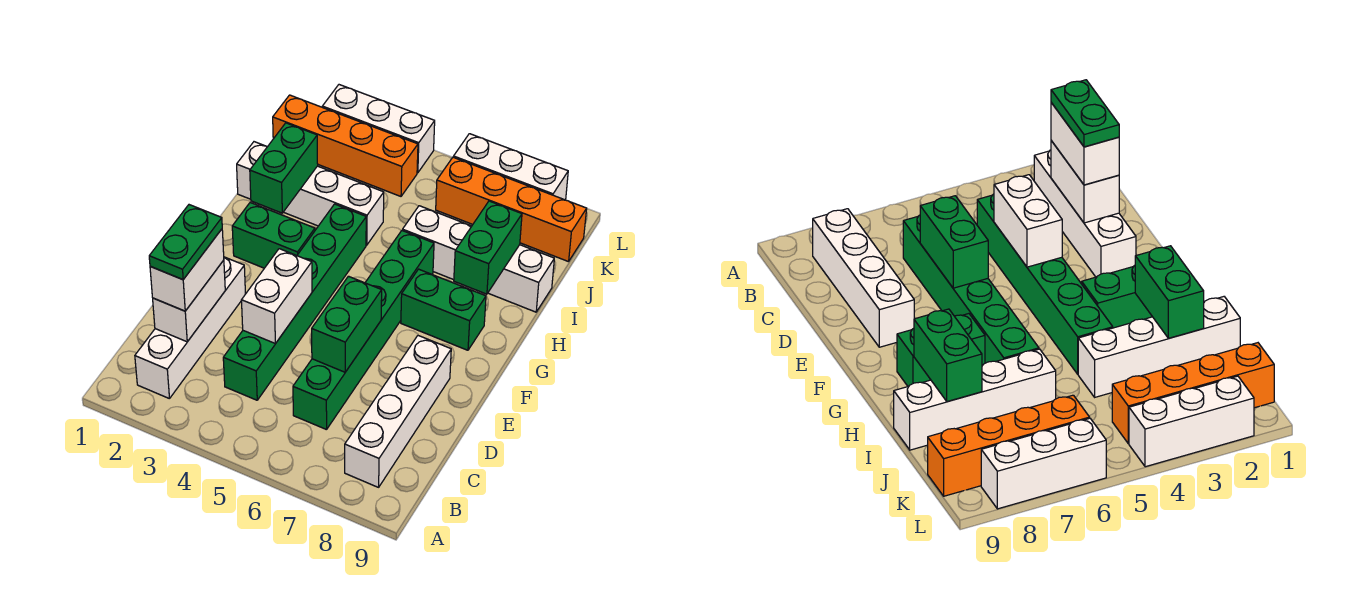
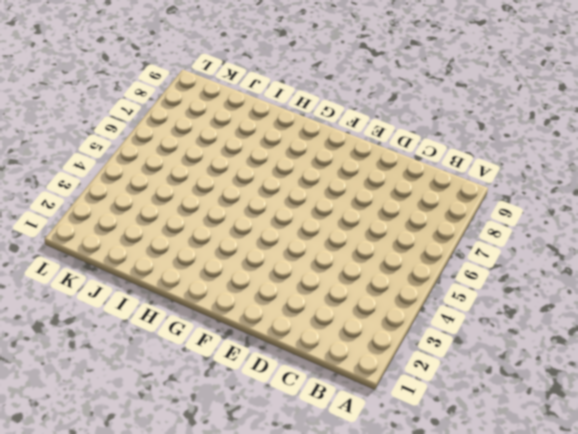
none -> white 1x4 brick [135,257,245,399]
none -> white 1x4 brick [345,336,451,487]
none -> green 1x6 brick [223,204,366,400]

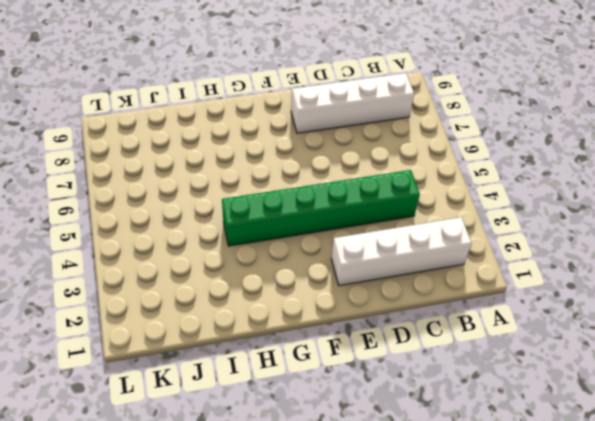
none -> green 1x6 brick [293,231,434,430]
none -> green 1x2 brick [232,203,315,268]
none -> green 1x2 brick [401,269,486,350]

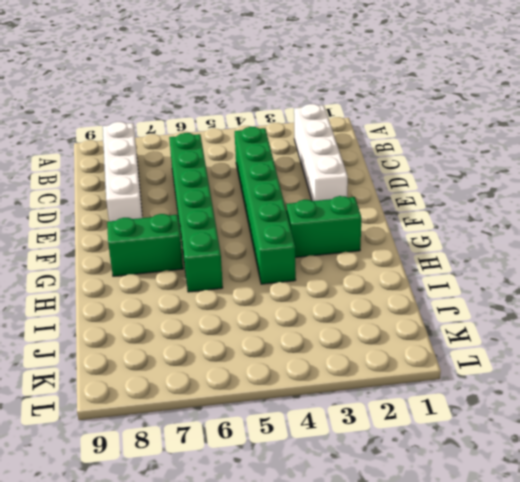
none -> white 1x4 brick [237,142,384,245]
none -> white 1x4 brick [403,206,554,312]
none -> orange 1x4 brick [273,95,418,196]

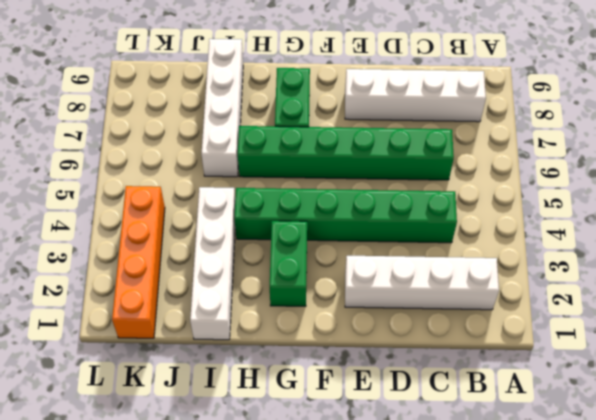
none -> orange 1x4 brick [436,157,587,262]
none -> white 1x3 brick [322,85,435,173]
none -> white 1x3 brick [454,134,568,200]

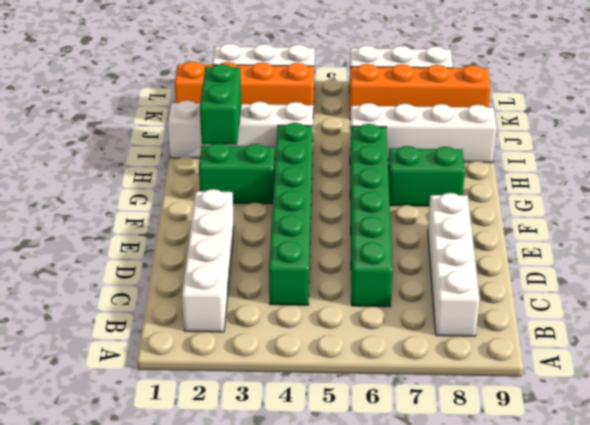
none -> white 1x2 brick [153,260,225,342]
none -> white 1x2 brick [241,249,312,344]
none -> green 1x2 brick [312,276,382,372]

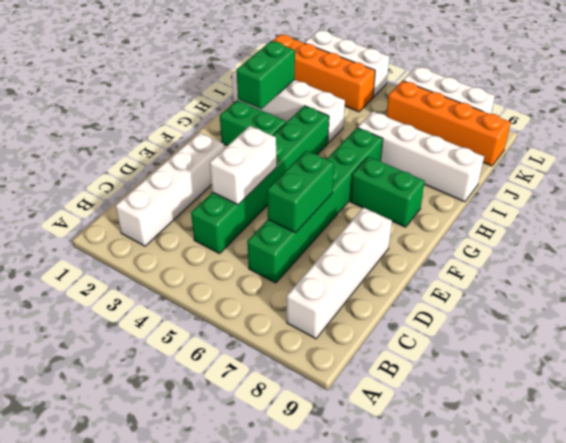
none -> white 1x2 brick [153,260,225,342]
none -> green 1x2 brick [454,201,522,294]
none -> white 1x2 brick [150,229,224,311]

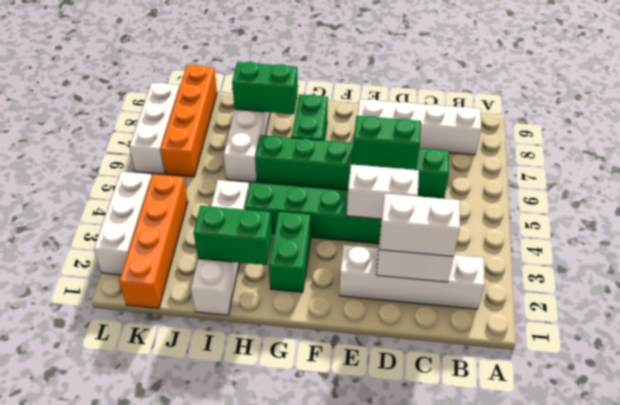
none -> green 1x2 plate [149,205,222,280]

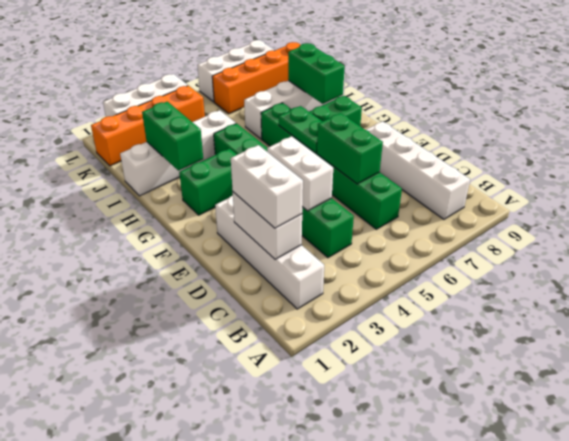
green 1x2 plate [279,106,322,153] -> green 1x2 plate moved to [149,205,222,280]

